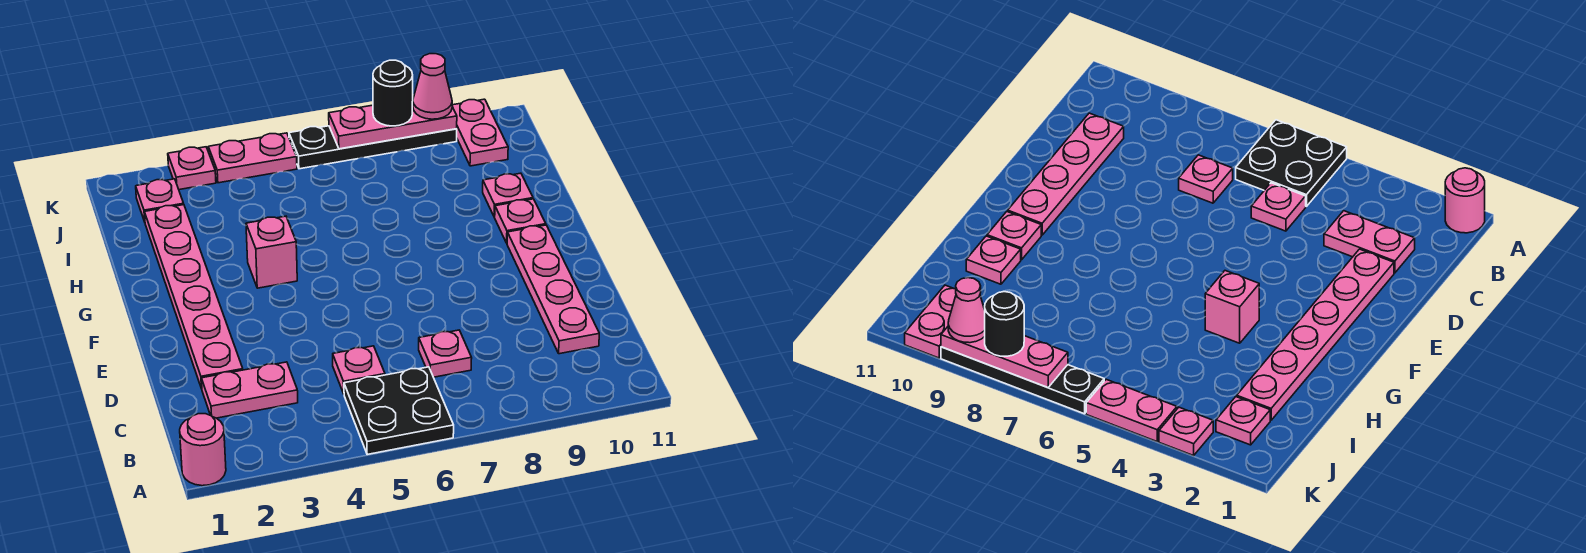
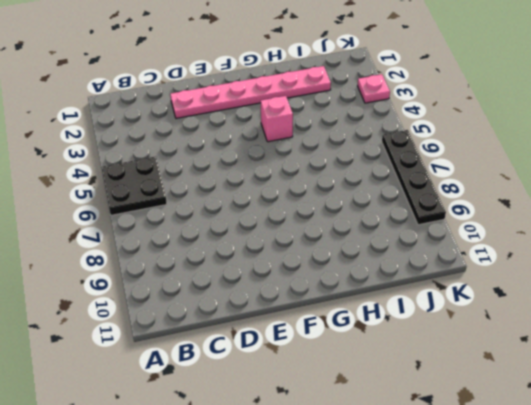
none -> pink 1x1 round brick [180,414,226,486]
none -> pink 1x2 plate [201,362,298,418]
none -> pink 1x1 plate [333,346,385,394]

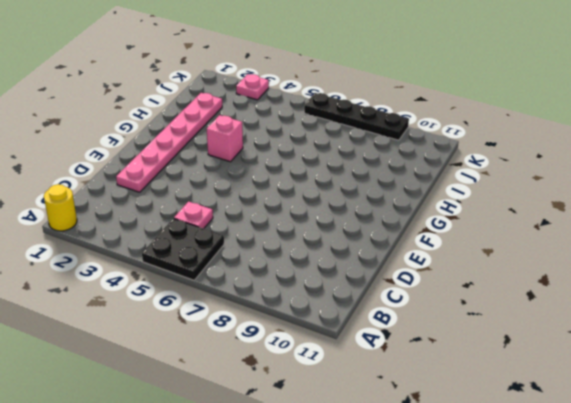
yellow 1x1 round brick [44,184,77,231] -> pink 1x1 round brick [180,414,226,486]
none -> pink 1x2 plate [201,362,298,418]
none -> pink 1x1 plate [419,330,472,377]
none -> pink 1x4 plate [507,225,599,354]

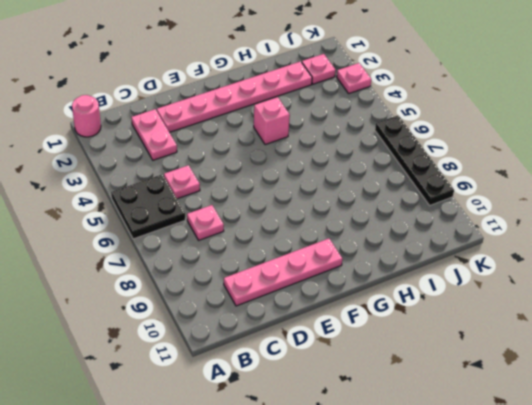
none -> pink 1x1 plate [495,199,546,243]
none -> pink 1x1 plate [483,173,533,217]
none -> pink 1x2 plate [452,99,508,166]

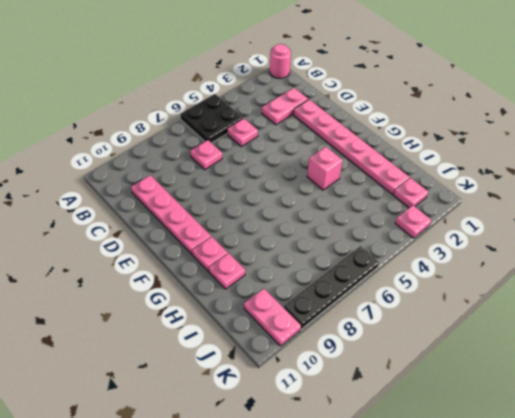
none -> pink 1x2 plate [208,133,297,183]
none -> pink 1x3 plate [329,101,457,149]
none -> black 1x1 round brick [373,60,413,126]

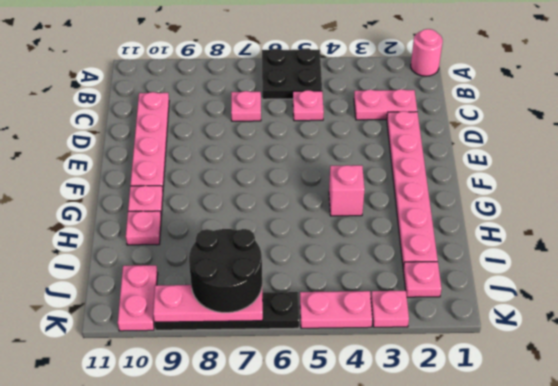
black 2x2 round brick [189,229,262,313] -> black 1x1 round brick [373,60,413,126]
none -> pink 1x1 cone [413,54,452,119]

